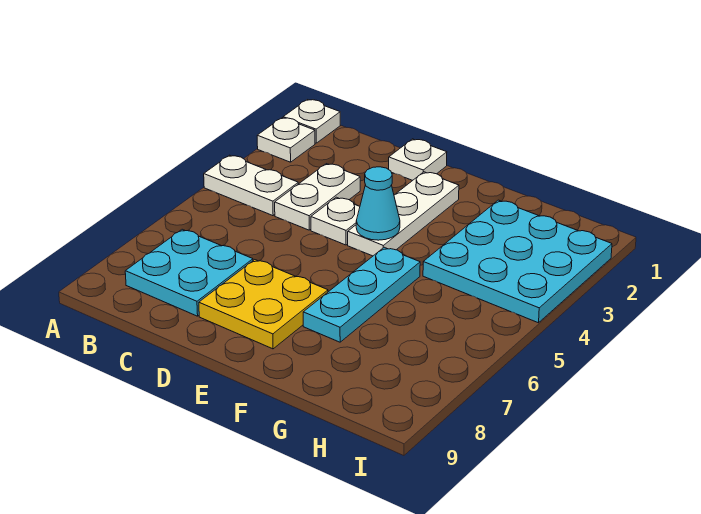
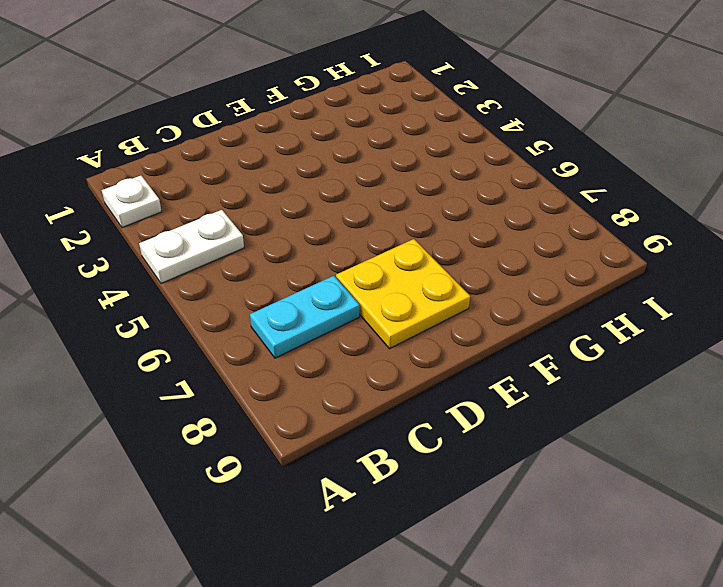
cyan 1x2 plate [250,276,360,358] -> cyan 2x2 plate [125,229,253,316]
none -> white 1x1 plate [283,100,340,143]
none -> white 1x2 plate [275,164,360,230]
none -> white 1x1 plate [389,139,447,180]

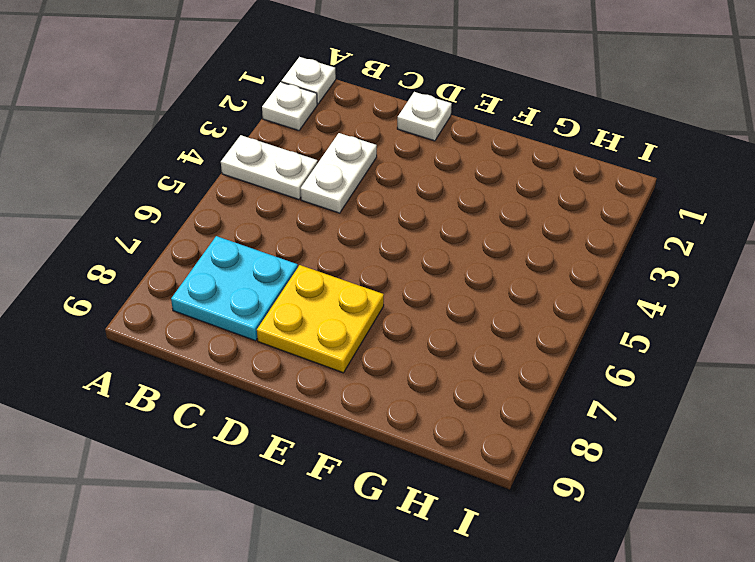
none -> white 1x1 plate [311,197,360,245]
none -> white 1x3 plate [348,172,459,256]
none -> cyan 1x3 plate [303,247,420,342]

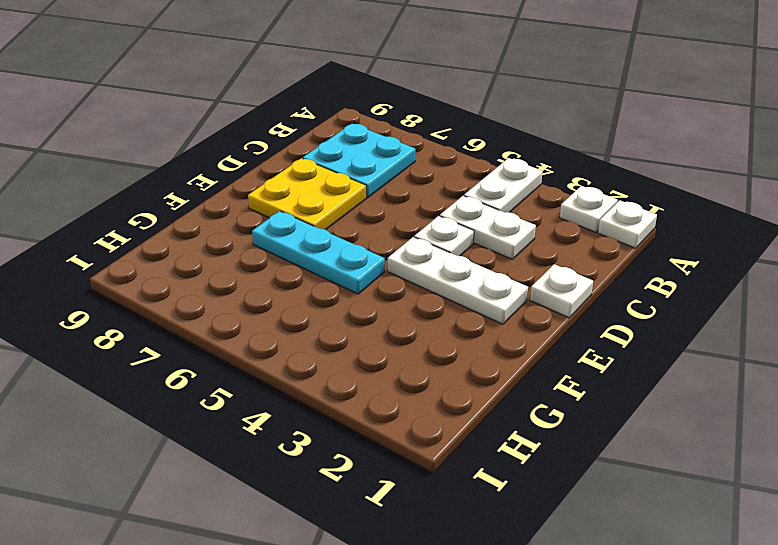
none -> cyan 3x3 plate [423,200,612,323]
none -> cyan 1x1 cone [356,167,400,240]

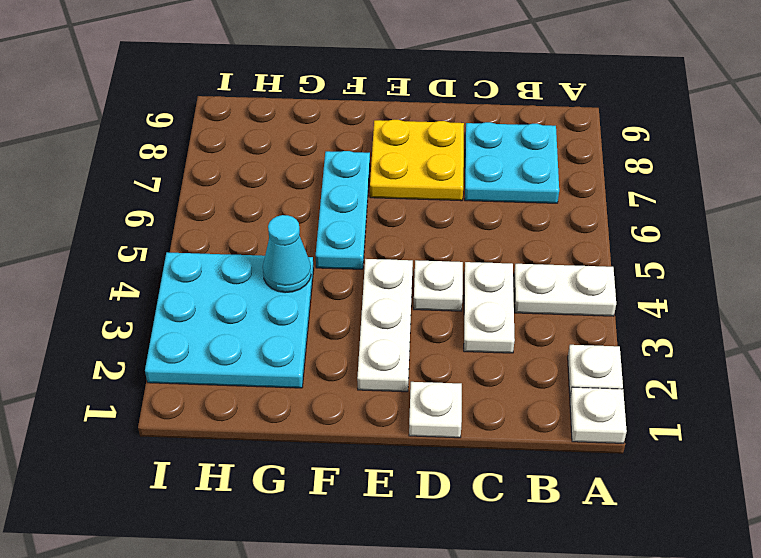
cyan 1x1 cone [263,215,311,293] -> cyan 1x1 cone moved to [356,167,400,240]

